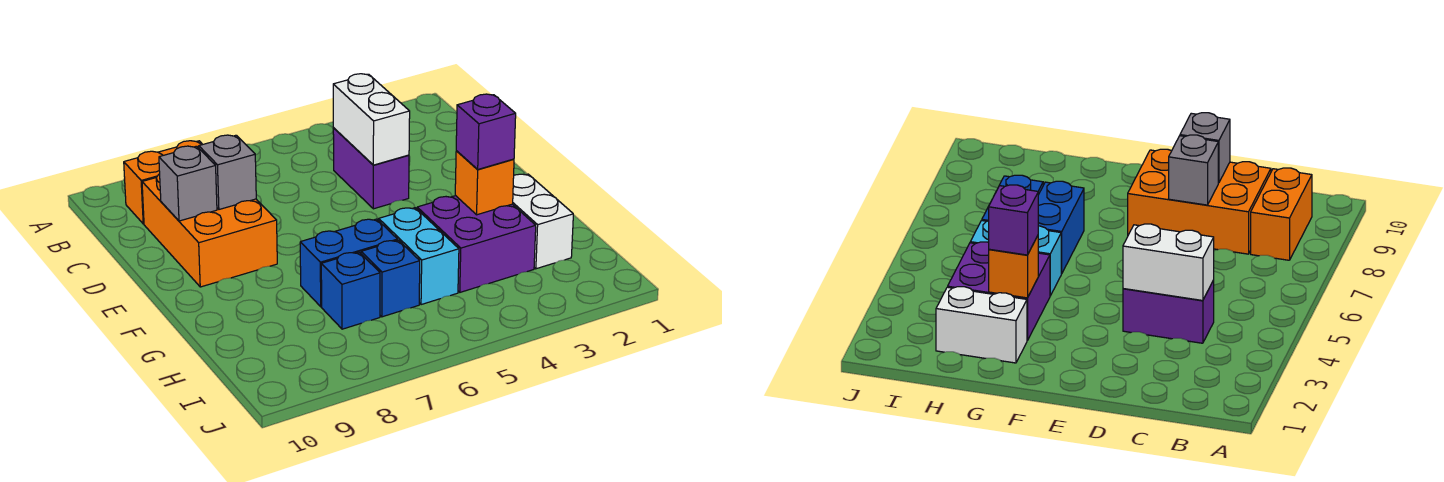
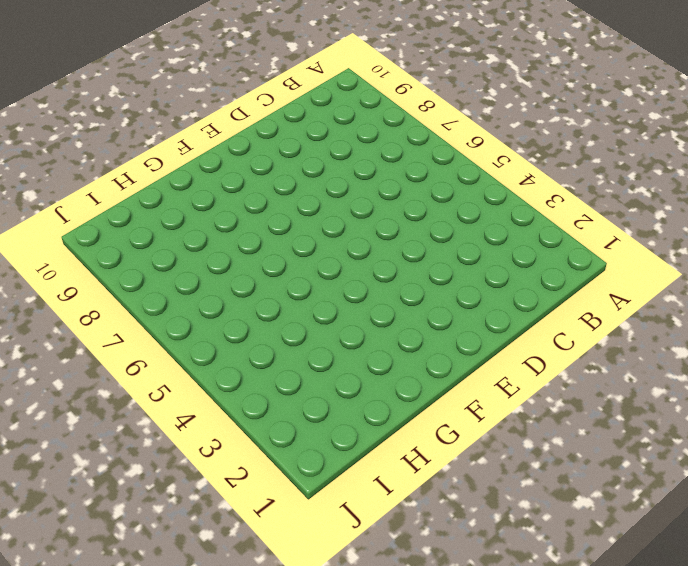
none -> orange 1x2 brick [124,141,203,224]
none -> purple 1x2 brick [333,128,409,209]
none -> orange 2x3 brick [142,174,277,287]

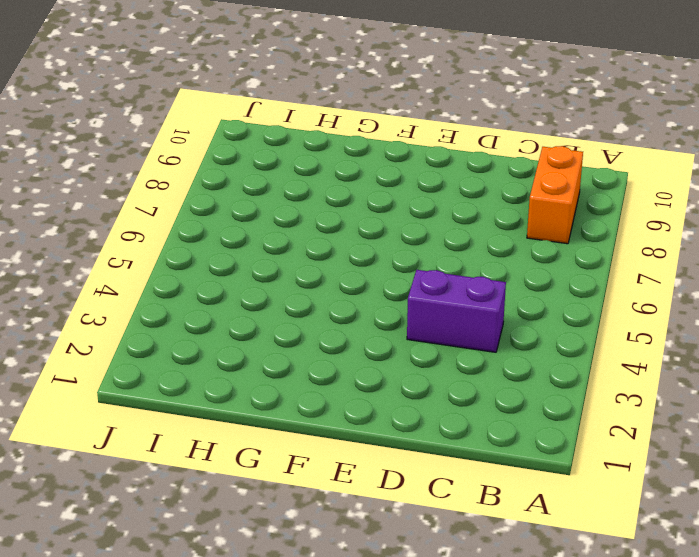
none -> orange 2x3 brick [142,174,277,287]
none -> white 1x2 brick [513,174,573,269]
none -> purple 2x2 brick [417,196,536,292]

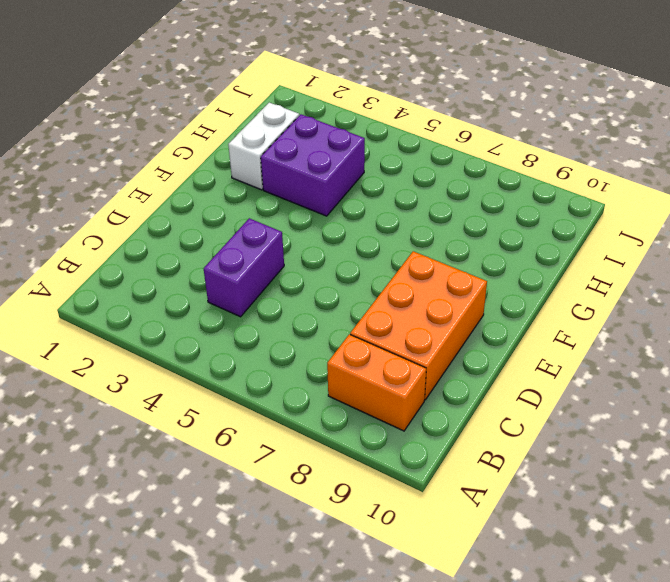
none -> cyan 1x2 brick [379,208,459,305]
none -> blue 1x2 brick [300,219,398,307]
none -> blue 1x1 brick [361,240,420,317]

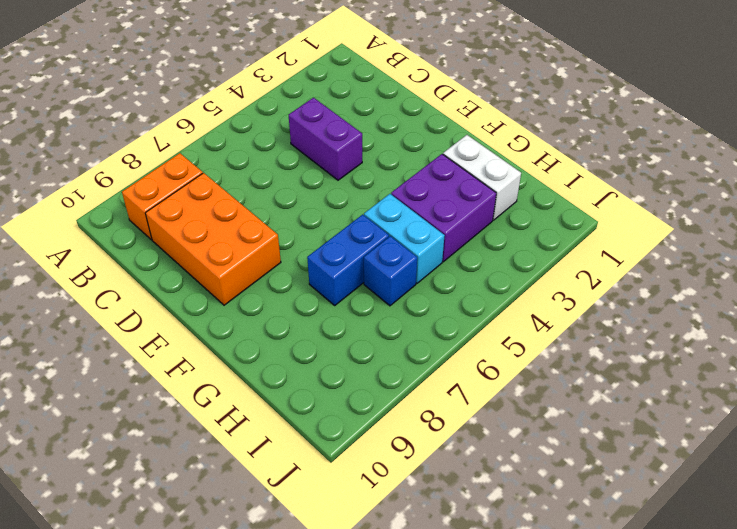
none -> blue 1x1 brick [321,252,380,329]
none -> white 1x2 brick [333,74,410,165]
none -> grey 1x1 brick [199,135,256,209]

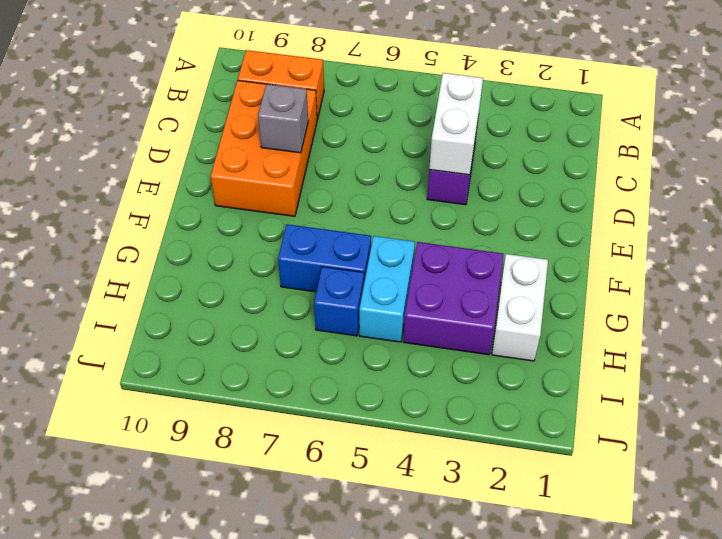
none -> blue 1x1 brick [321,252,380,329]
none -> grey 1x1 brick [159,146,217,221]
none -> orange 1x1 brick [455,151,514,215]

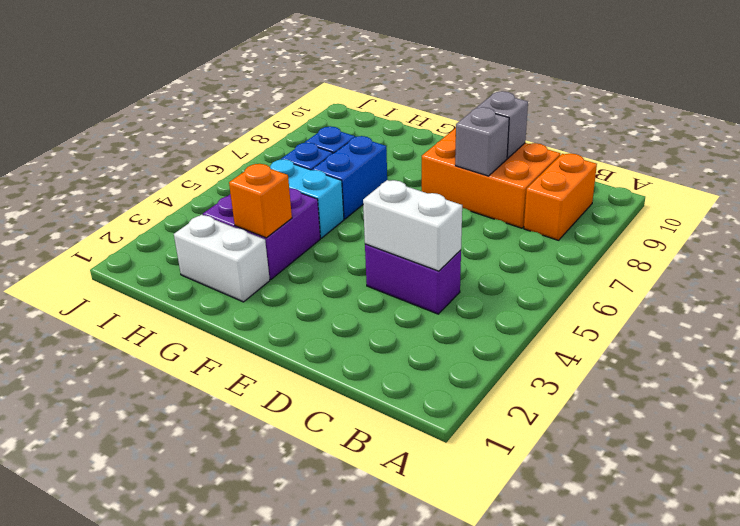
none -> purple 1x1 brick [456,94,516,169]

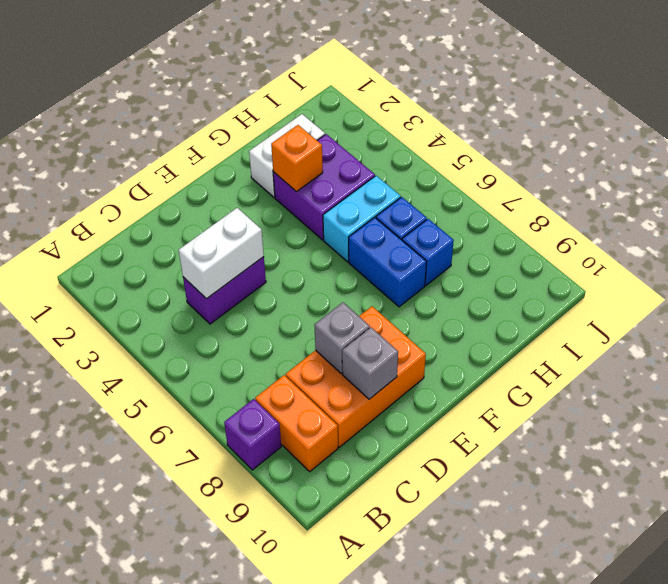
purple 1x1 brick [224,399,281,470] -> purple 1x1 brick moved to [456,94,516,169]

